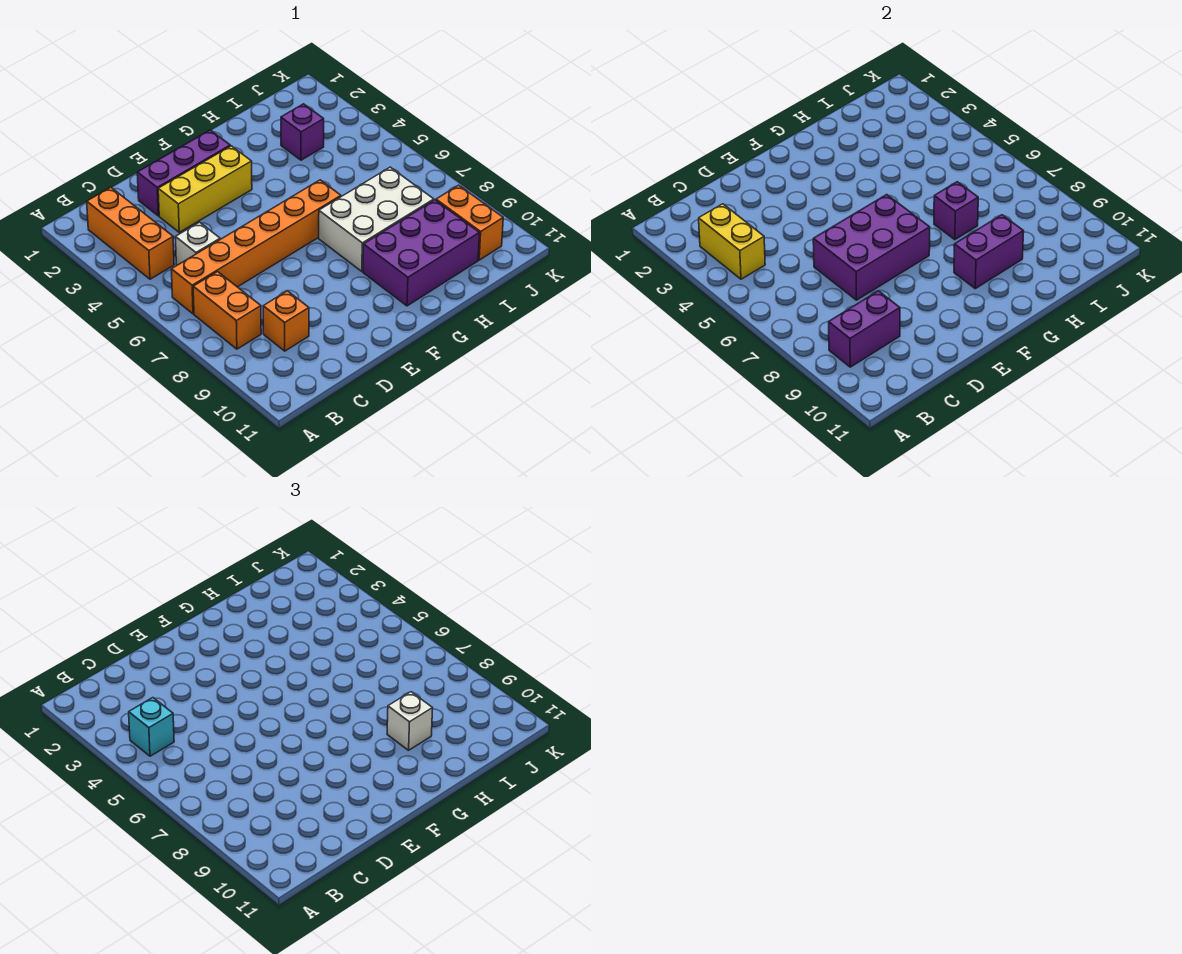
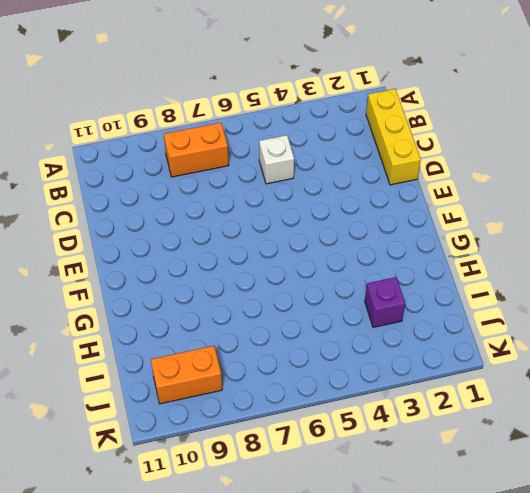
yellow 1x3 brick [366,89,421,185] -> yellow 1x3 brick moved to [158,146,252,232]
none -> orange 1x3 brick [87,187,174,279]
none -> orange 1x6 brick [171,180,341,314]
none -> orange 1x1 brick [263,291,309,351]

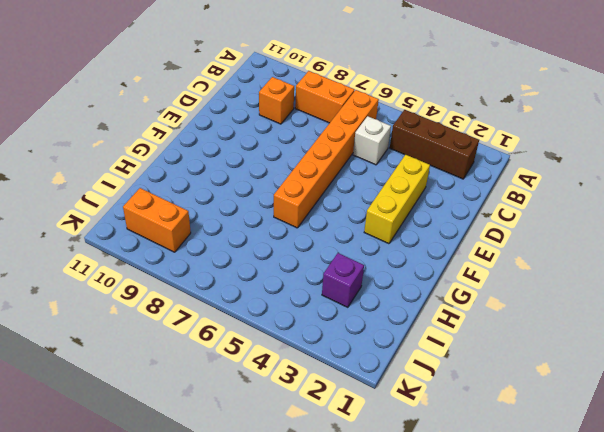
brown 1x3 brick [390,110,479,179] -> orange 1x3 brick [87,187,174,279]
none -> purple 1x3 brick [137,130,230,216]
none -> white 2x3 brick [319,167,434,271]
none -> purple 2x3 brick [363,200,480,306]

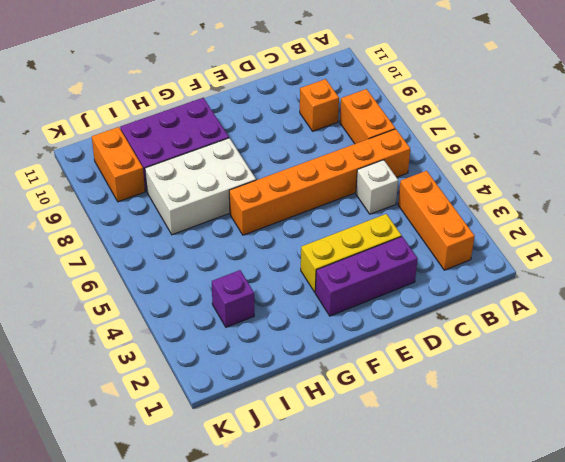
none -> yellow 1x2 brick [699,204,765,279]
none -> purple 1x2 brick [829,291,900,367]
none -> purple 2x3 brick [813,195,930,300]

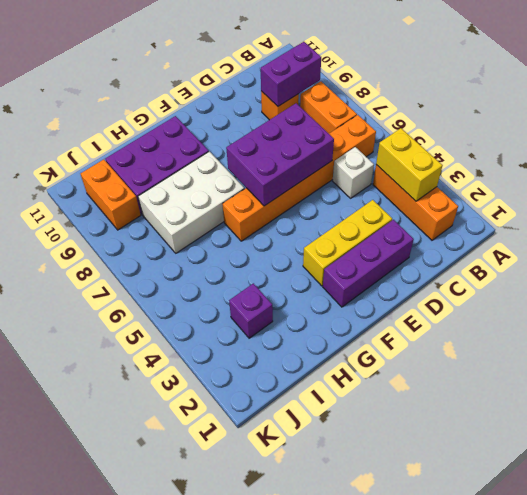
none -> purple 1x2 brick [954,215,1024,289]
none -> purple 1x1 brick [934,182,978,240]
none -> cyan 1x1 brick [129,698,174,756]

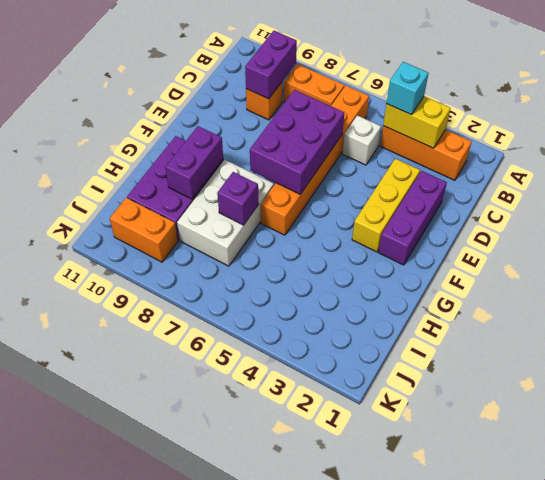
none -> purple 1x1 brick [281,104,324,160]
none -> white 1x1 brick [387,692,433,750]

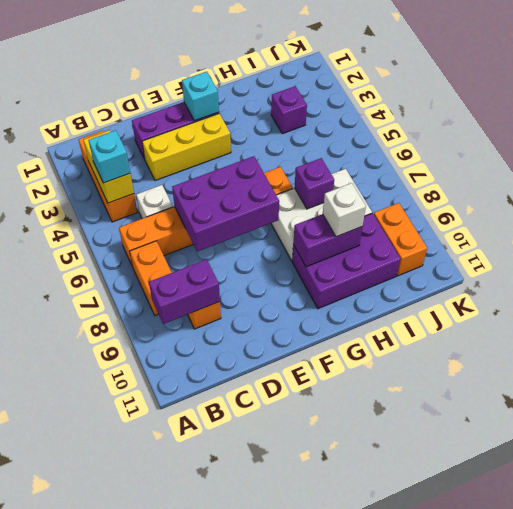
cyan 1x1 brick [182,72,219,121] -> none

